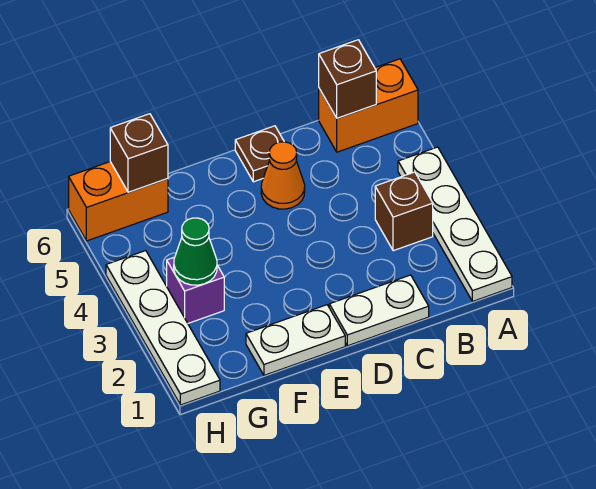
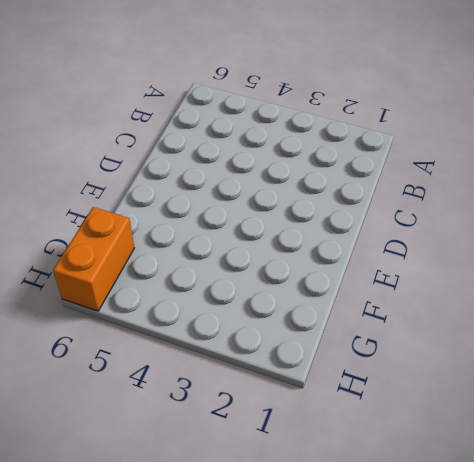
none -> white 1x4 plate [398,147,512,302]
none -> orange 1x2 brick [319,59,418,152]
none -> brown 1x1 brick [375,172,433,251]

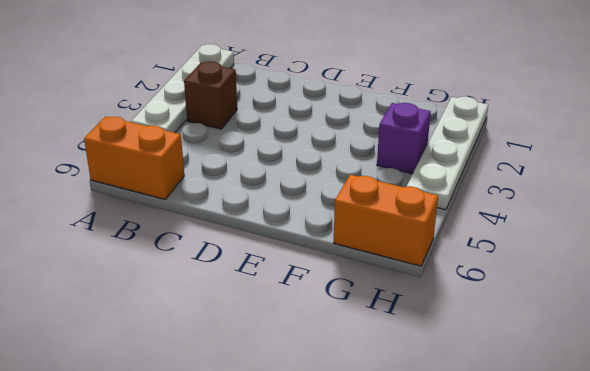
none -> white 1x2 plate [329,275,429,346]
none -> orange 1x1 cone [261,142,305,209]
none -> brown 1x1 plate [235,126,284,182]

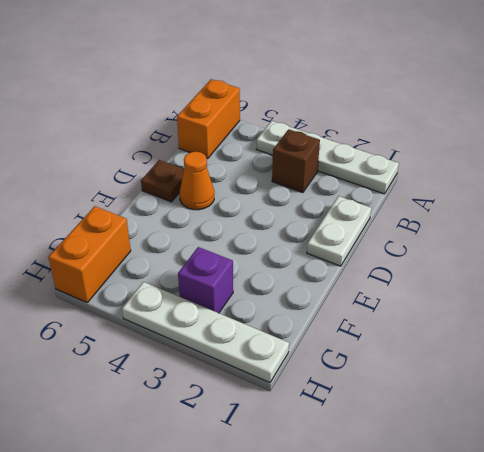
none -> white 1x2 plate [246,305,345,375]
none -> brown 1x1 brick [319,40,376,118]
none -> green 1x1 cone [174,218,217,285]

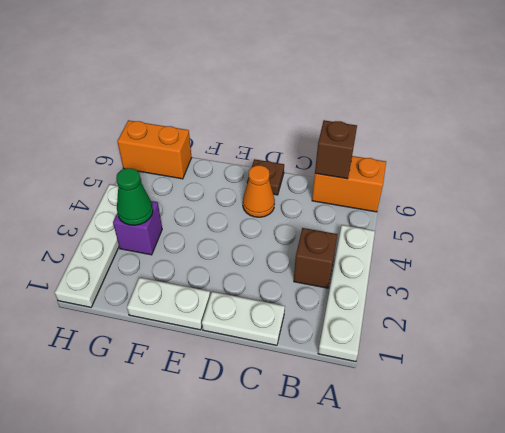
none -> brown 1x1 brick [110,114,168,192]

